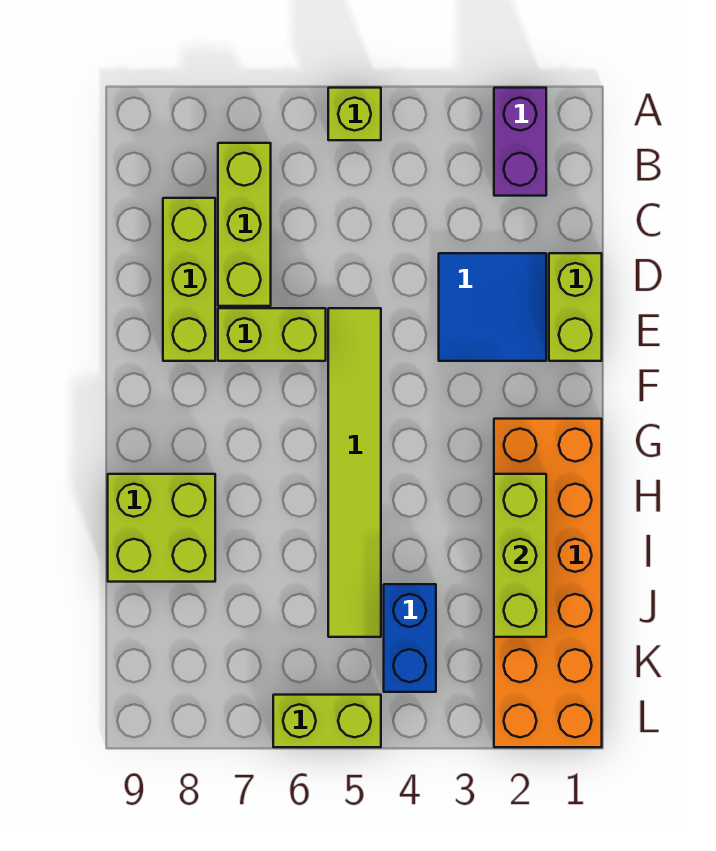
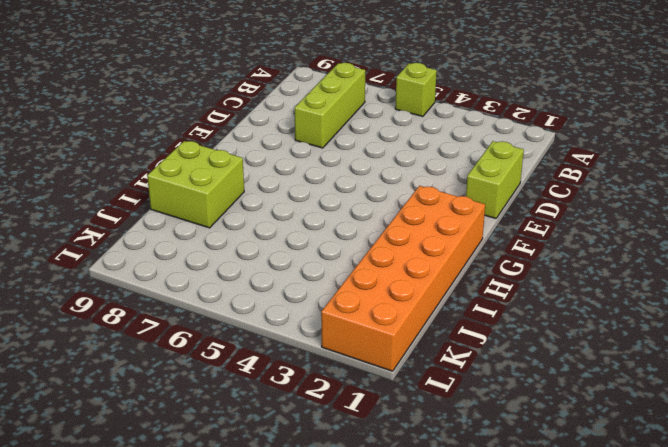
none -> purple 1x2 brick [494,88,546,196]
none -> lime 1x3 brick [163,198,215,361]
none -> blue 2x2 tile [439,253,546,361]

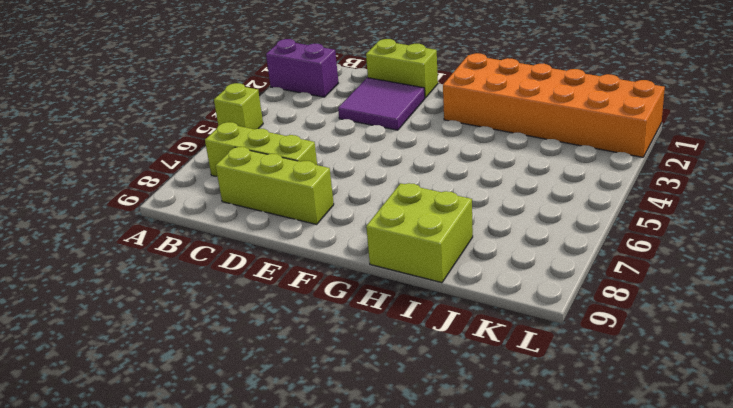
purple 2x2 tile [338,78,425,130] -> blue 2x2 tile [439,253,546,361]
none -> lime 1x6 tile [328,308,381,637]
none -> lime 1x2 brick [218,308,326,361]
none -> blue 1x2 brick [384,584,436,692]

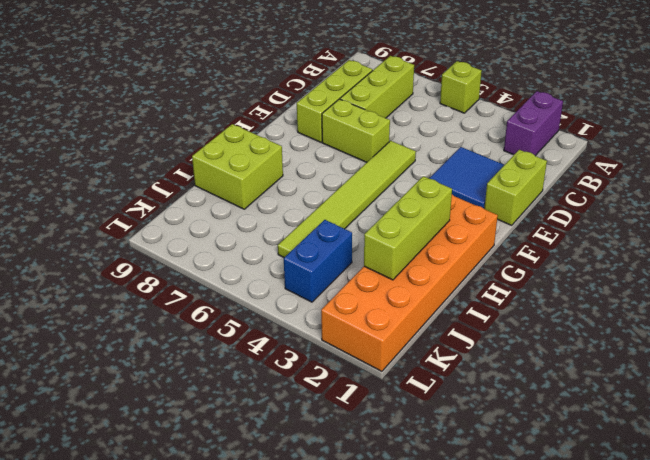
none -> lime 1x2 brick [273,695,381,747]

